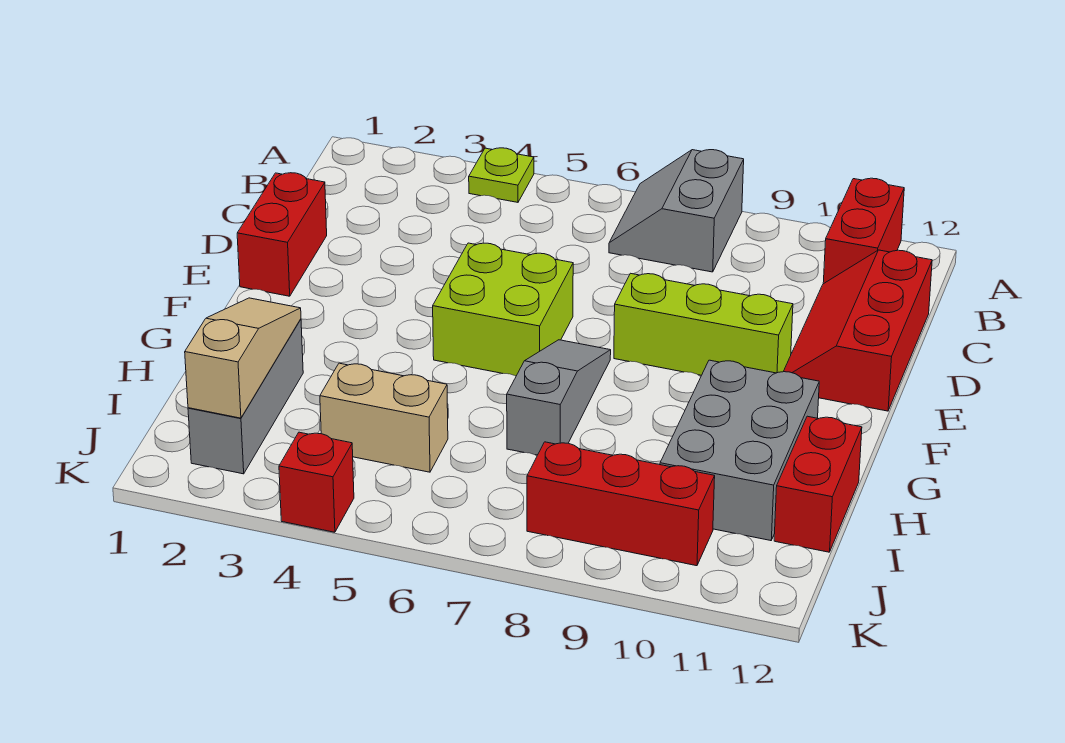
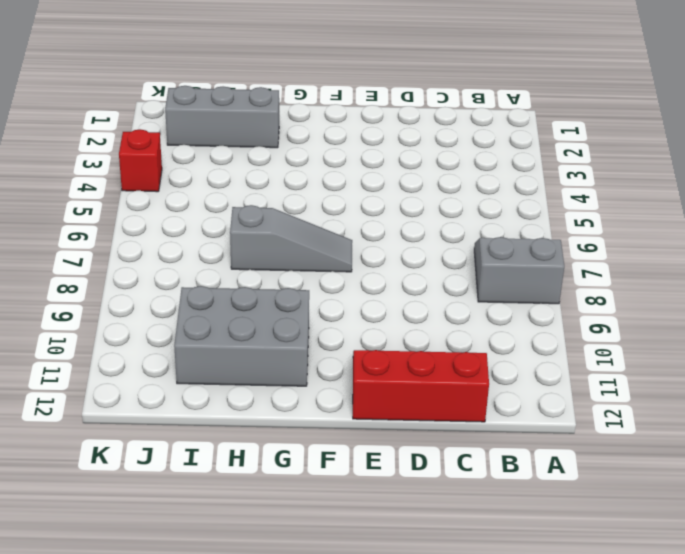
none -> lime 1x1 plate [469,148,534,202]
none -> red 1x2 brick [823,178,904,284]
none -> red 1x2 brick [237,173,327,296]

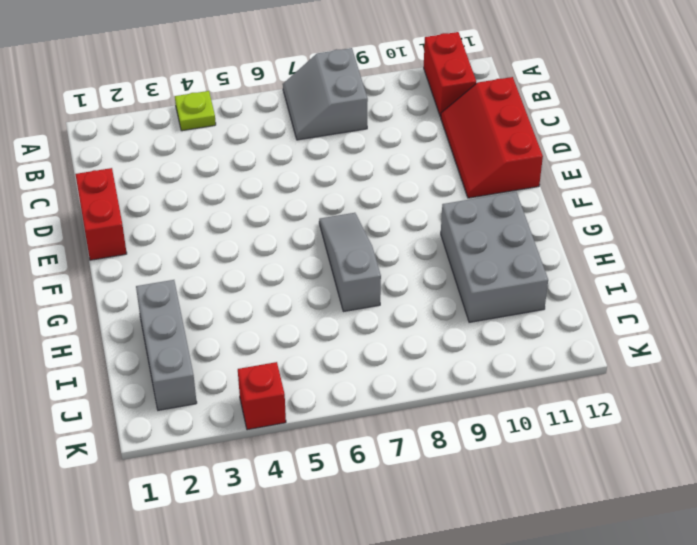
none -> lime 2x2 brick [433,243,573,376]
none -> lime 1x3 brick [614,273,793,375]
none -> red 1x2 brick [774,416,862,552]

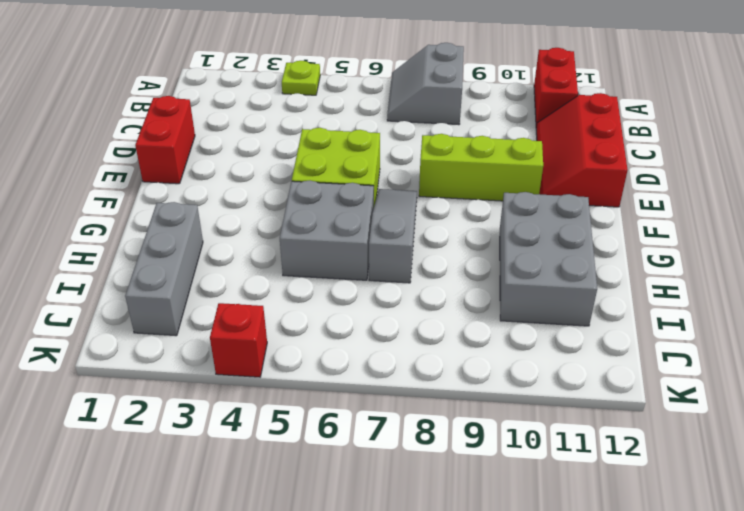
grey 2x2 brick [280,181,374,280] -> none
none -> red 1x2 brick [774,416,862,552]
none -> tan 1x2 brick [320,363,448,472]
none -> red 1x3 brick [527,442,715,566]

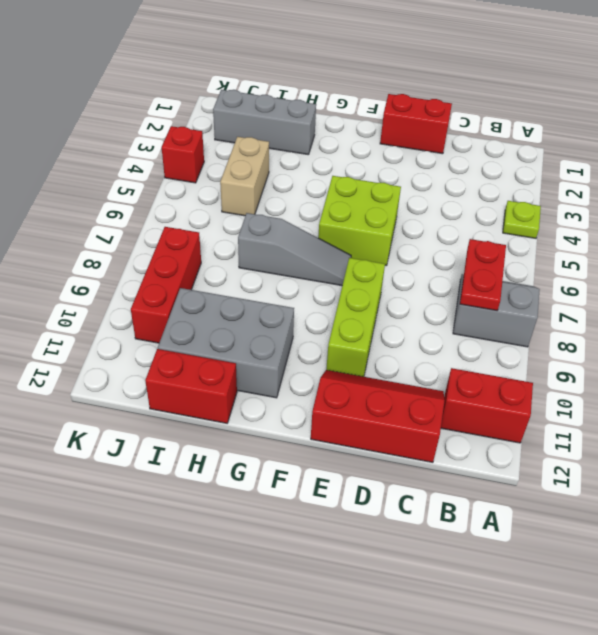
red 1x2 plate [460,239,506,311] -> none
none -> tan 1x3 slope [185,298,301,418]

